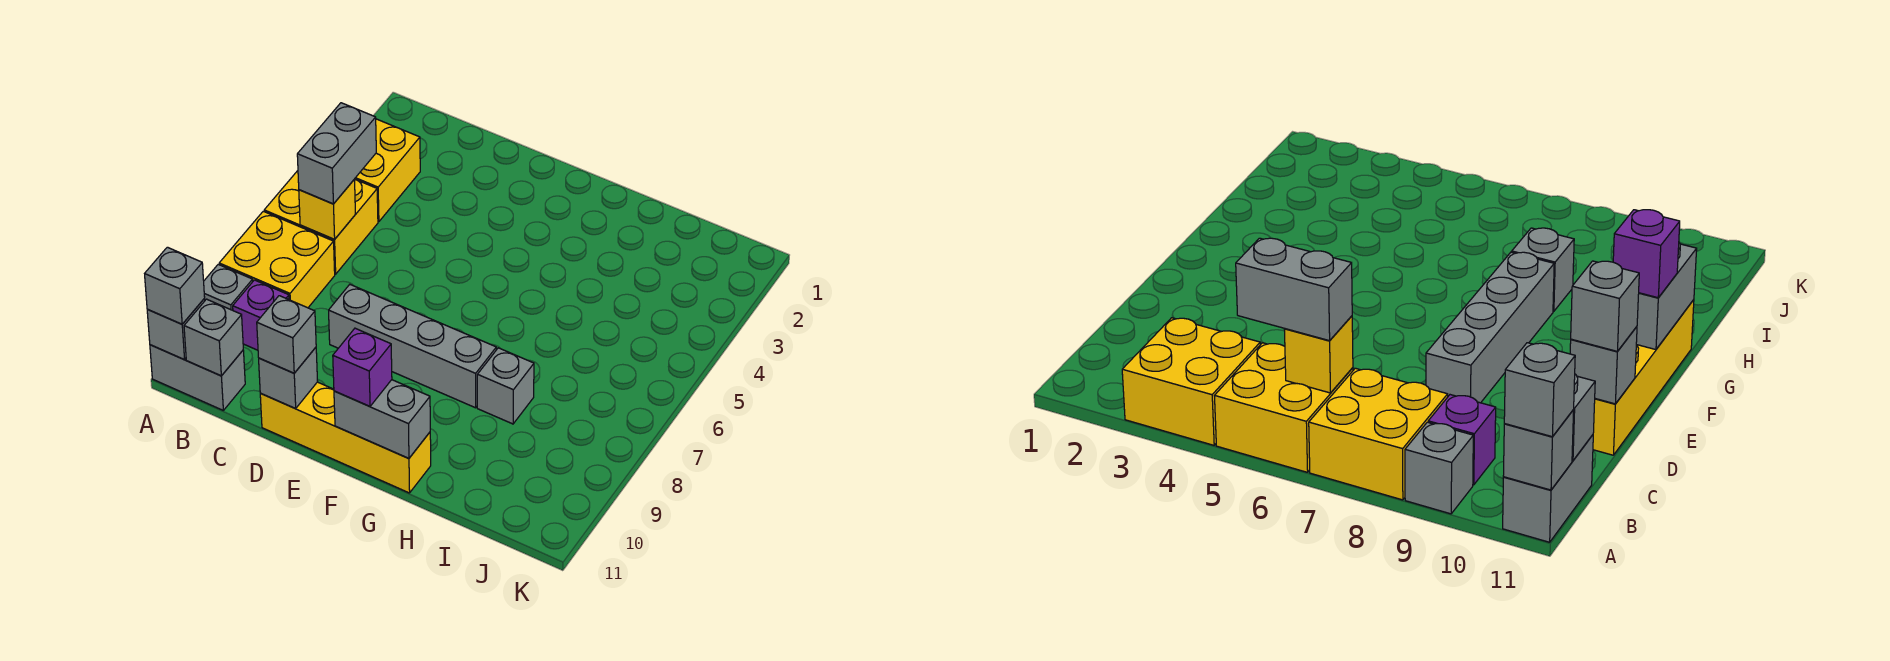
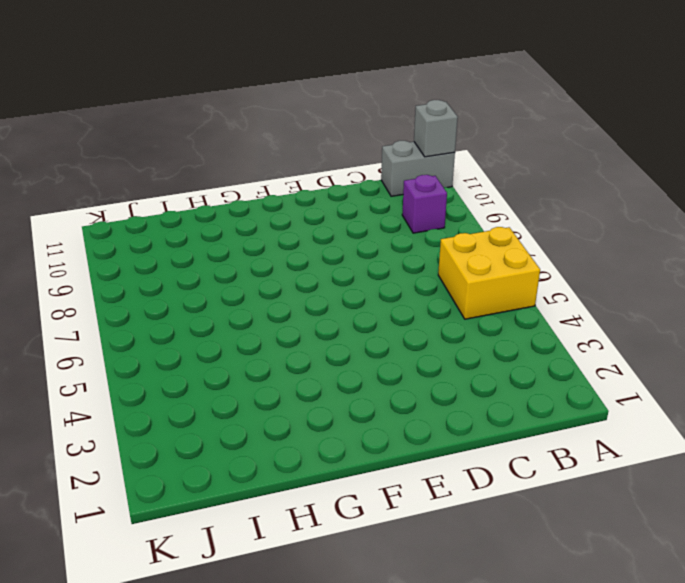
none -> yellow 2x2 brick [355,119,420,222]
none -> yellow 2x2 brick [219,211,335,308]
none -> grey 1x1 brick [204,264,253,310]

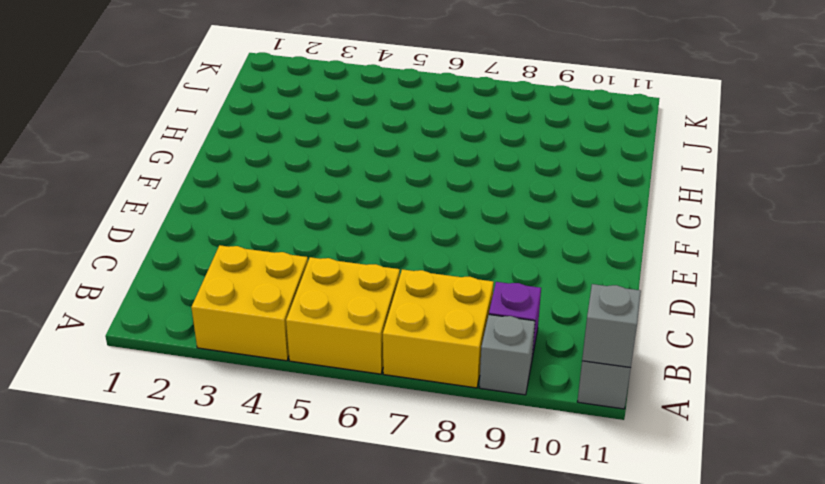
none -> grey 1x4 brick [329,285,496,408]
none -> yellow 1x4 brick [260,382,431,493]
none -> grey 1x1 brick [477,348,534,424]

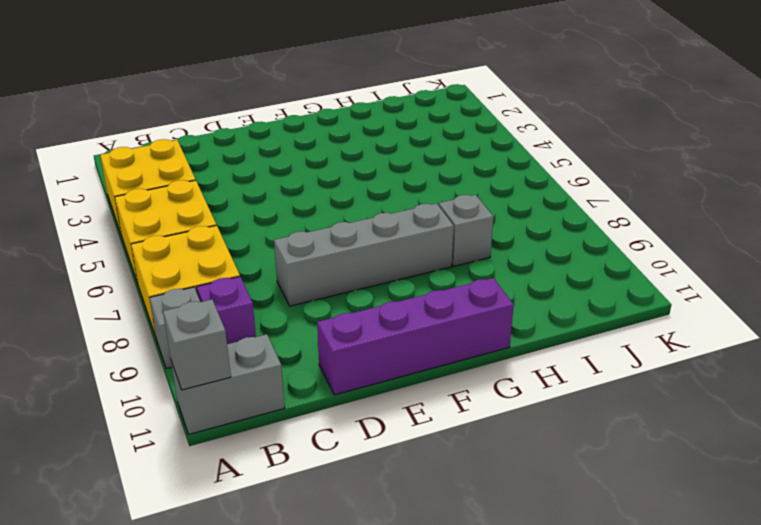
purple 1x4 brick [317,278,514,395] -> yellow 1x4 brick [260,382,431,493]
none -> yellow 1x1 brick [299,179,355,239]
none -> grey 1x1 brick [184,299,243,376]
none -> grey 1x1 brick [259,347,318,409]

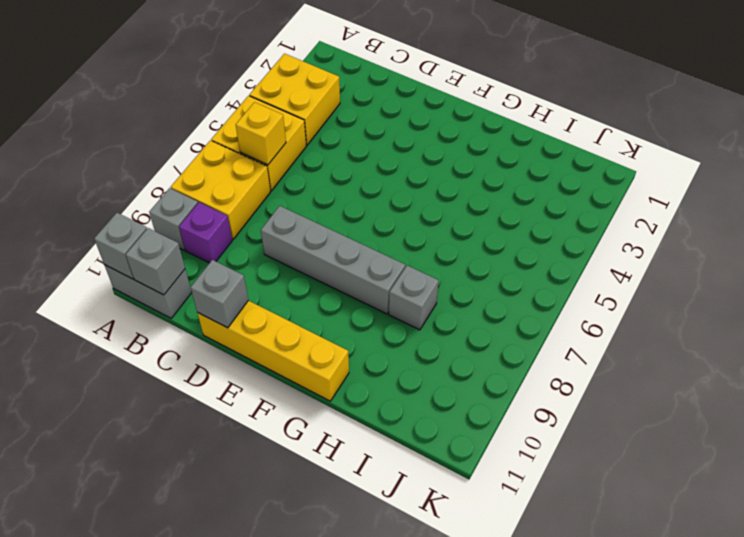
none -> grey 1x2 brick [334,380,430,458]
none -> grey 1x1 brick [145,247,205,324]
none -> grey 1x2 brick [297,103,376,204]

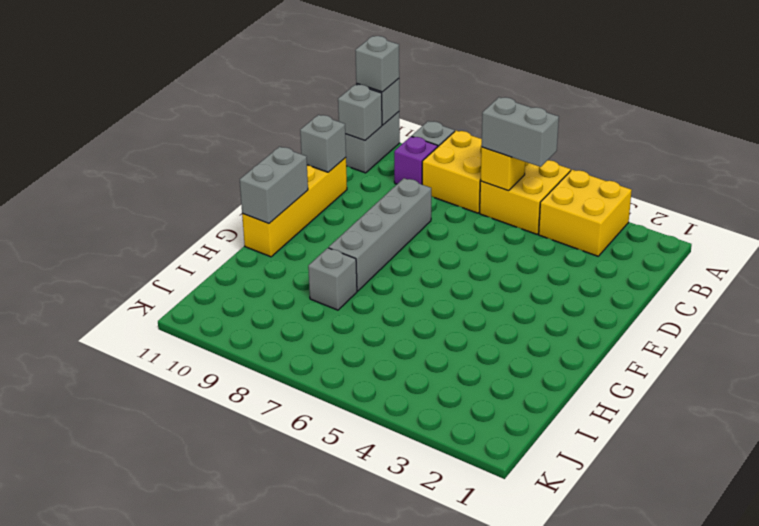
none -> grey 1x1 brick [257,296,316,373]
none -> purple 1x1 brick [333,328,392,406]

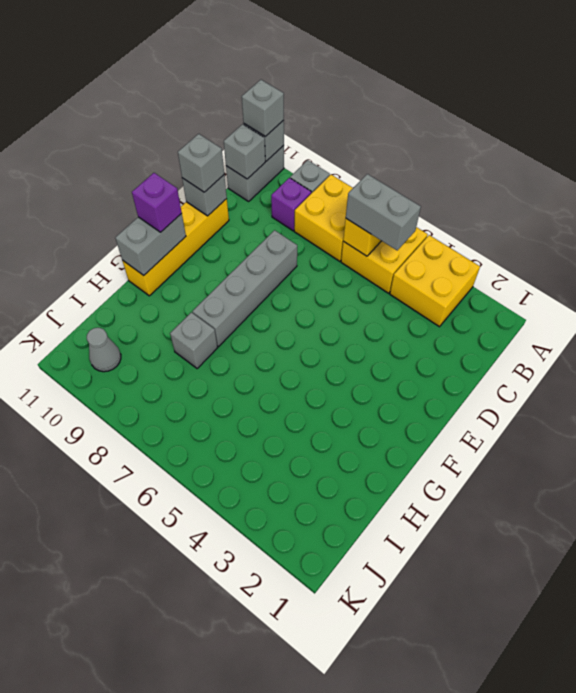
grey 1x1 cone [87,328,121,372] -> none

